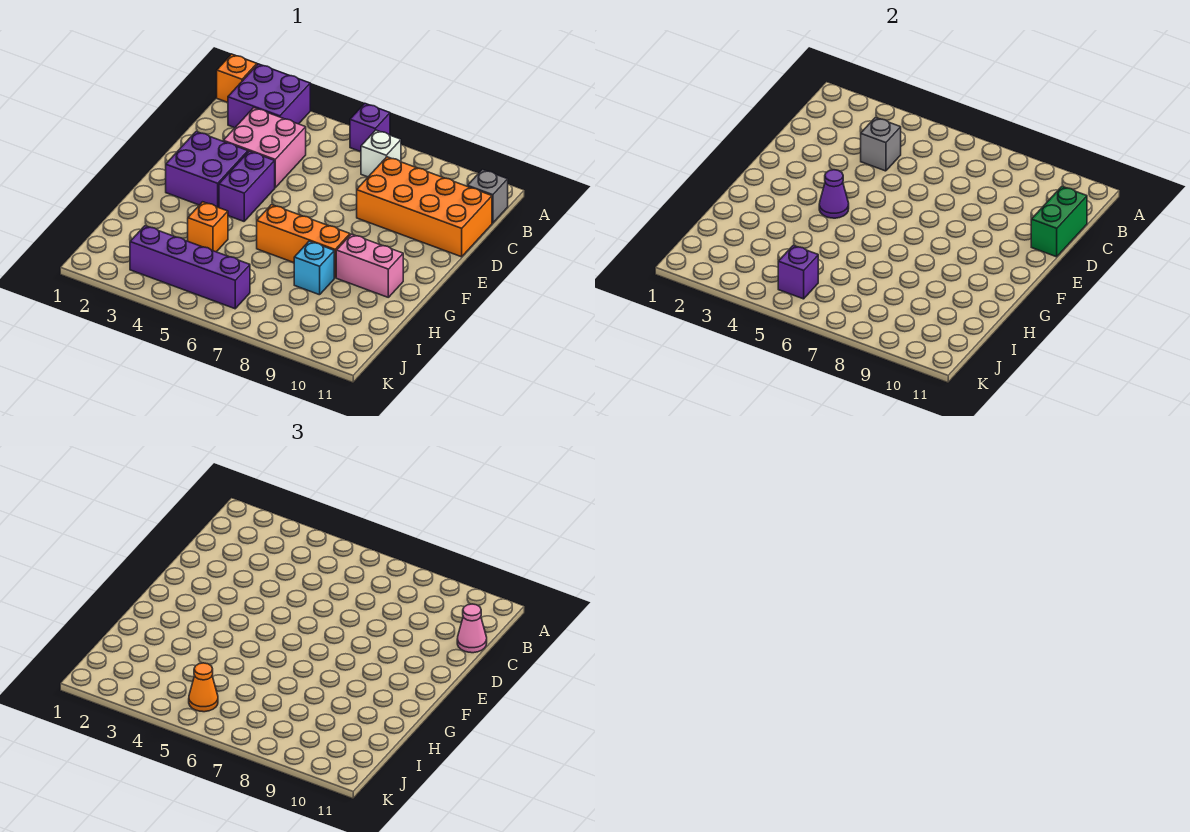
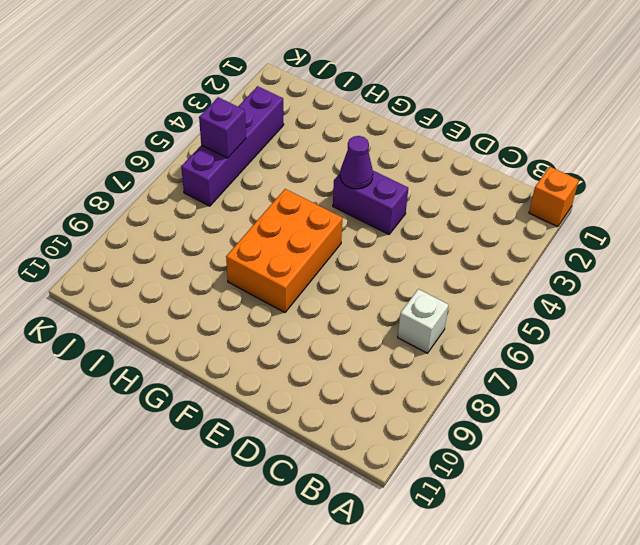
orange 2x3 brick [226,189,342,312] -> orange 1x3 brick [257,205,350,278]
none -> purple 2x2 brick [228,64,310,128]
none -> purple 1x1 brick [350,104,390,152]
none -> grey 1x1 brick [468,170,508,223]

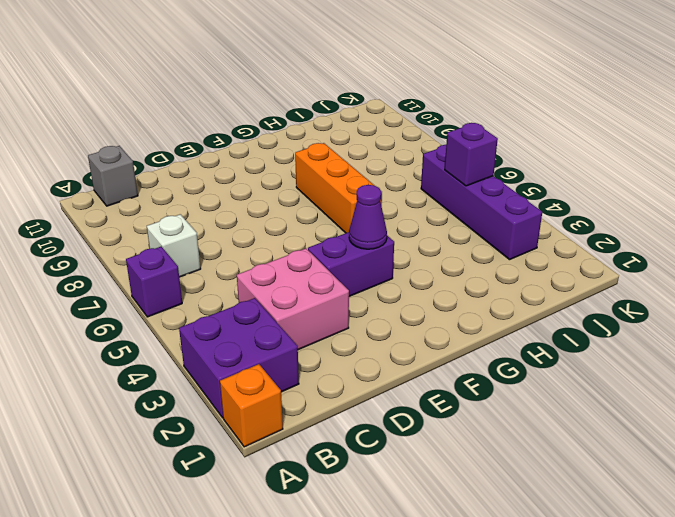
none -> orange 2x4 brick [357,157,492,257]
none -> purple 2x2 brick [166,132,248,208]
none -> pink 1x2 brick [336,234,403,297]

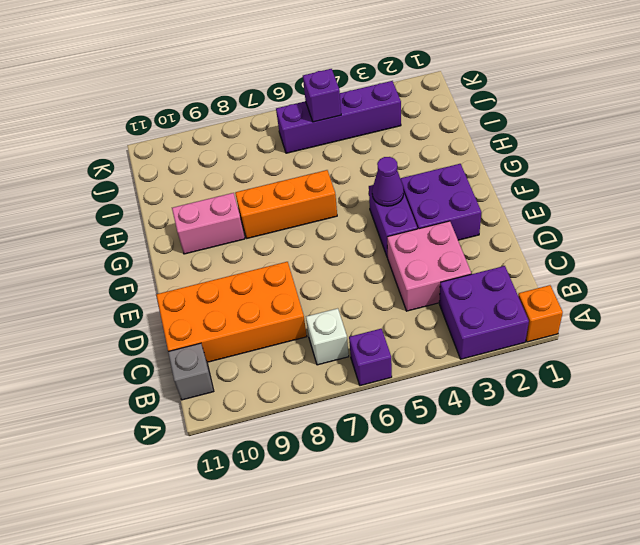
none -> orange 1x1 brick [188,202,228,252]
none -> cyan 1x1 brick [294,241,334,295]
none -> grey 1x1 brick [861,118,901,171]

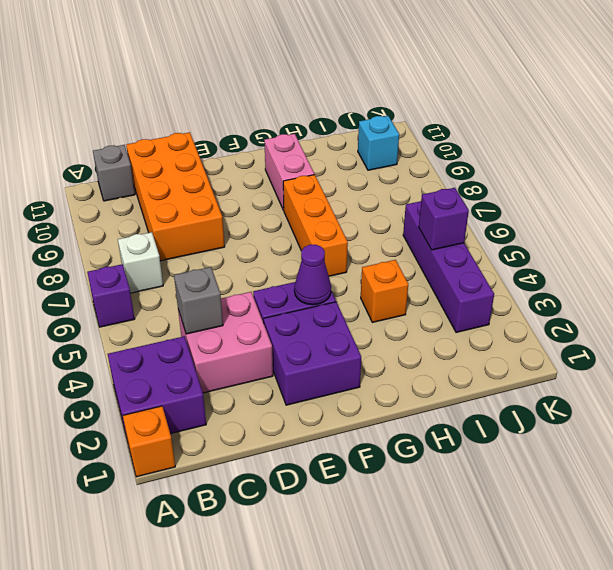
cyan 1x1 brick [358,116,399,170] -> cyan 1x1 brick moved to [294,241,334,295]
none -> green 1x2 brick [1031,187,1087,257]
none -> pink 1x1 cone [457,604,487,653]
none -> orange 1x1 cone [189,663,218,712]

